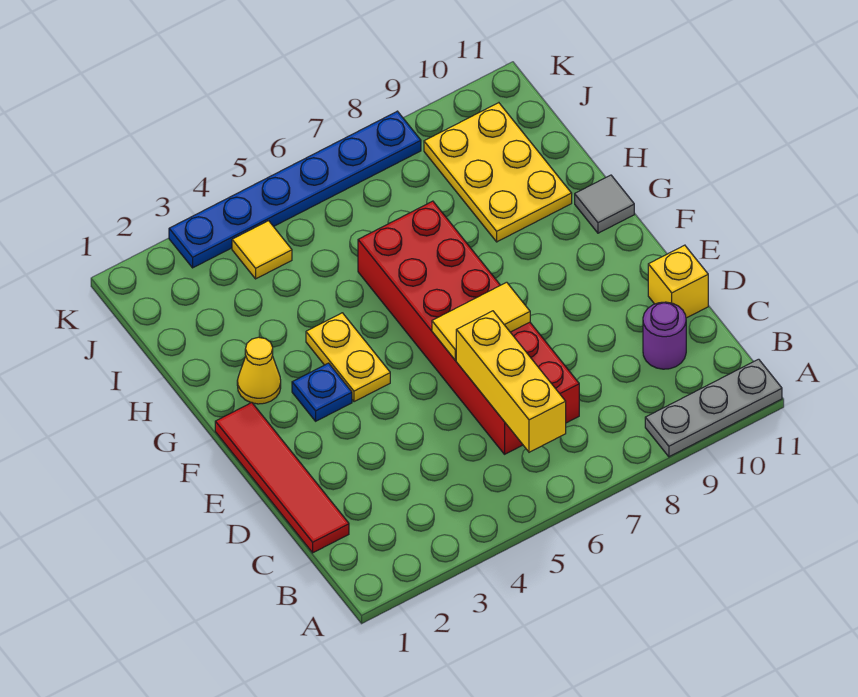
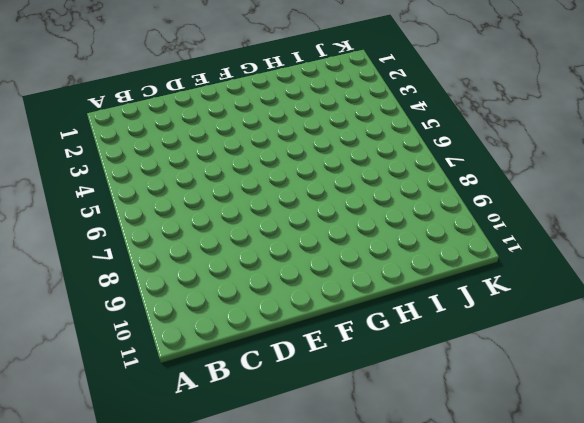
none -> grey 1x3 plate [645,359,782,457]
none -> red 1x4 tile [215,403,349,553]
none -> red 2x6 brick [358,201,579,454]

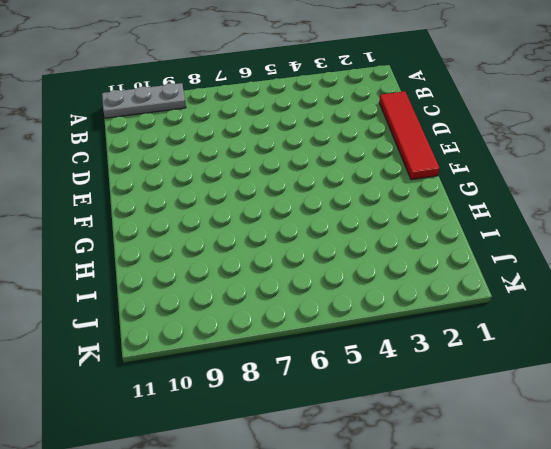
none -> red 2x6 brick [358,201,579,454]
none -> purple 1x1 round brick [643,302,686,369]
none -> yellow 1x1 brick [648,245,708,318]

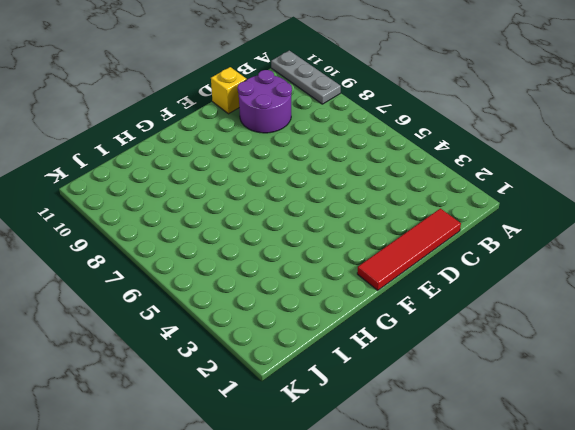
purple 2x2 round brick [238,70,292,133] -> purple 1x1 round brick [643,302,686,369]
none -> red 2x6 brick [358,201,579,454]
none -> blue 1x1 plate [292,363,352,421]
none -> yellow 1x2 plate [306,313,390,402]

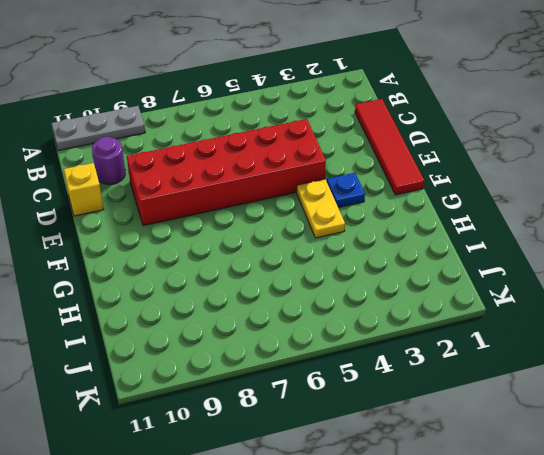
red 2x6 brick [127,119,326,226] -> red 2x6 brick turned to [358,201,579,454]
none -> yellow 1x1 cone [237,337,281,404]
none -> grey 1x1 tile [575,175,634,233]
none -> yellow 2x3 plate [424,103,572,242]

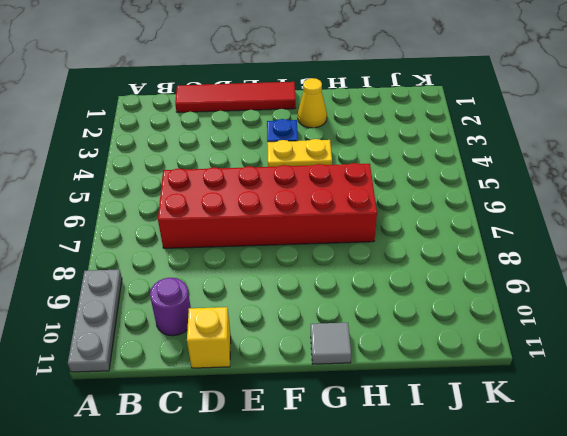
none -> yellow 2x3 plate [424,103,572,242]
none -> yellow 1x1 tile [232,221,292,279]
none -> blue 1x6 plate [169,111,421,268]

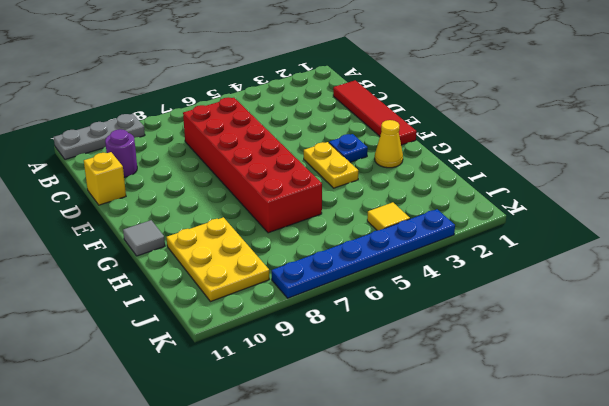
none -> yellow 1x3 brick [456,311,566,452]
none -> yellow 1x2 tile [432,282,530,360]

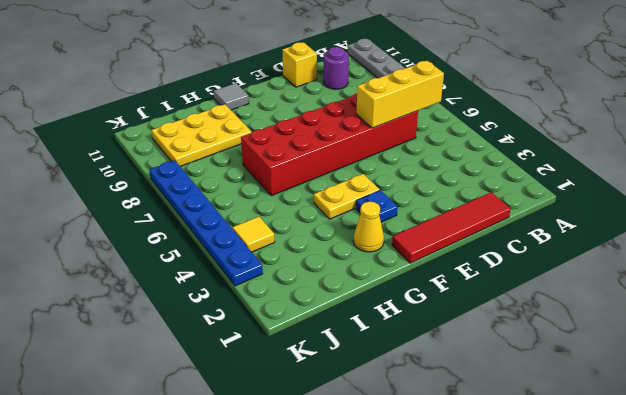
none -> yellow 1x2 tile [432,282,530,360]

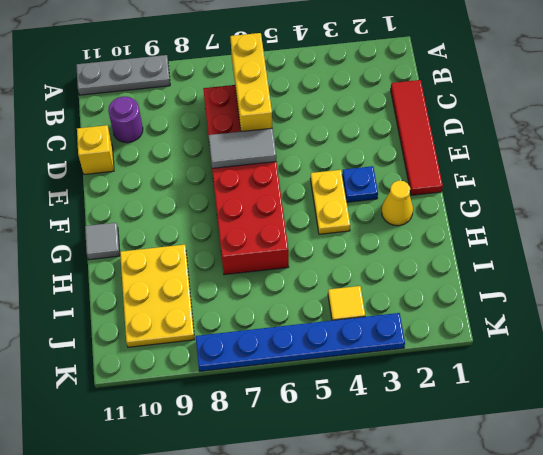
grey 1x2 tile [208,128,276,168] -> yellow 1x2 tile [432,282,530,360]

